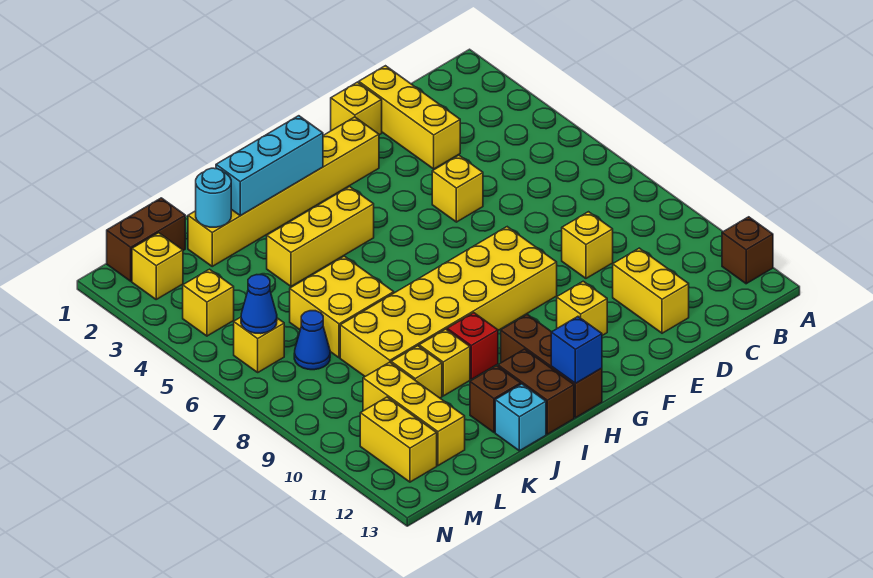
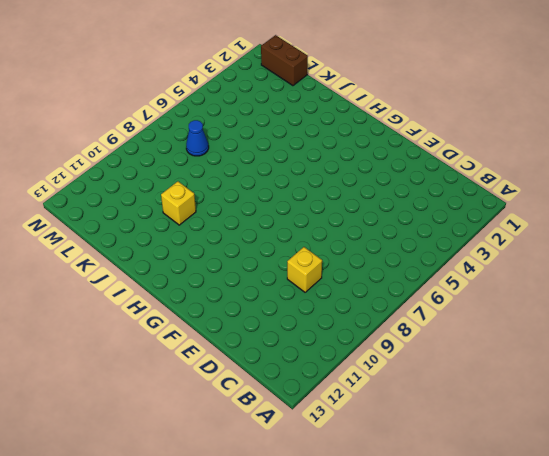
none -> brown 1x1 brick [722,217,773,284]
none -> yellow 1x3 brick [359,66,460,169]
none -> yellow 1x2 brick [613,248,689,333]

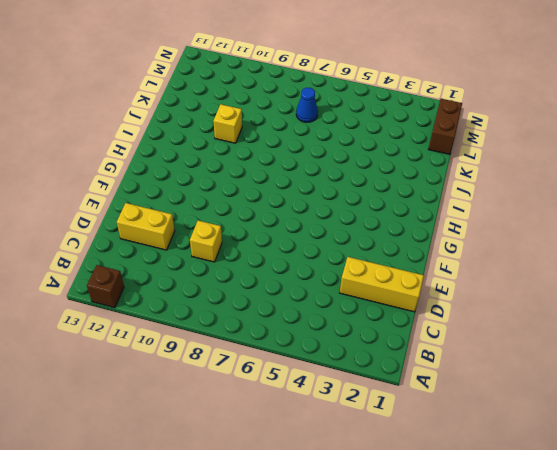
none -> yellow 1x1 brick [331,82,382,135]
none -> yellow 1x1 brick [432,155,483,222]
none -> yellow 1x6 brick [188,117,379,266]

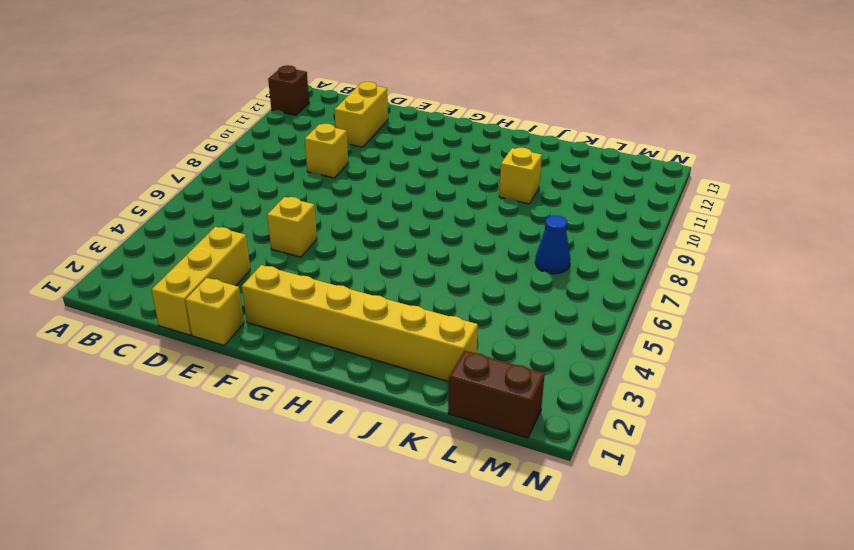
none -> yellow 2x6 brick [340,227,557,376]
none -> yellow 1x1 brick [557,281,607,335]
none -> yellow 1x3 brick [267,187,374,286]

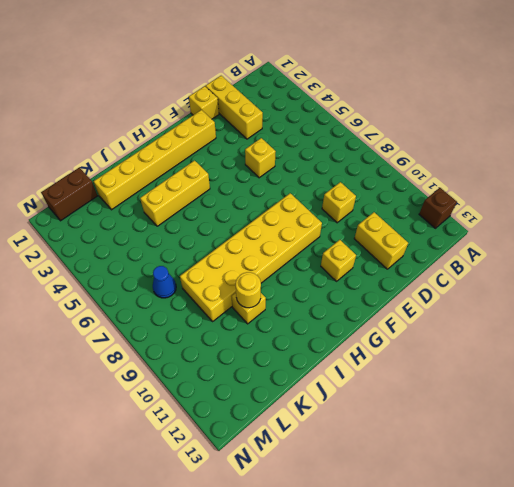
yellow 1x1 round brick [236,272,261,308] -> none
none -> brown 1x3 brick [501,314,602,418]
none -> red 1x1 brick [447,313,498,379]
none -> brown 1x2 brick [498,349,574,434]

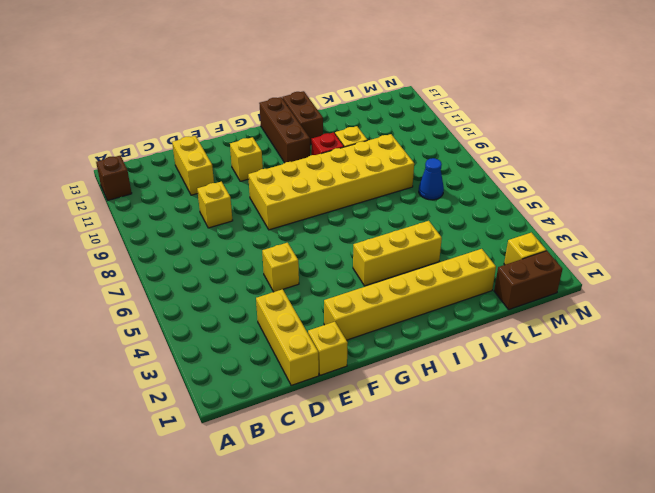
none -> yellow 2x2 brick [290,256,394,358]
none -> brown 1x1 brick [470,366,521,432]
none -> cyan 1x1 brick [495,384,546,451]

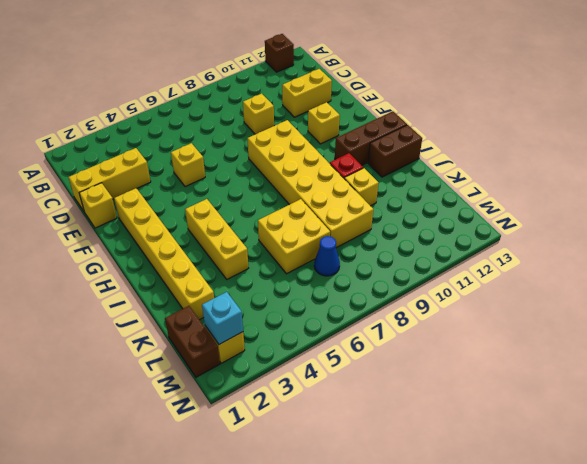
cyan 1x1 brick [202,292,243,344] -> cyan 1x1 brick moved to [495,384,546,451]
none -> brown 1x1 brick [470,366,521,432]
none -> yellow 1x1 brick [391,346,442,398]
none -> yellow 1x3 brick [363,362,465,466]

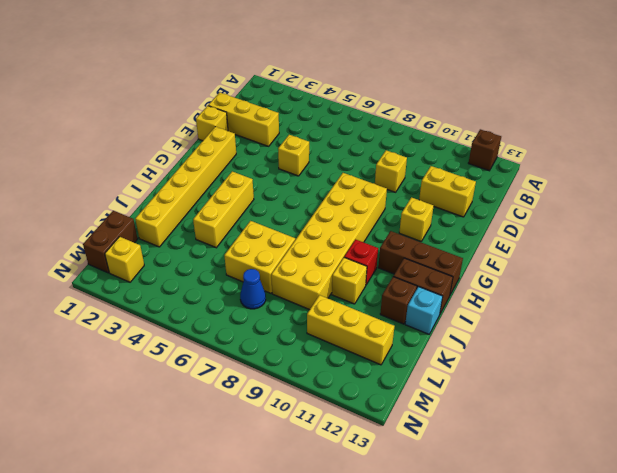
none -> yellow 1x1 brick [391,346,442,398]
none -> yellow 1x1 brick [183,269,234,336]
none -> yellow 1x1 brick [234,317,284,372]

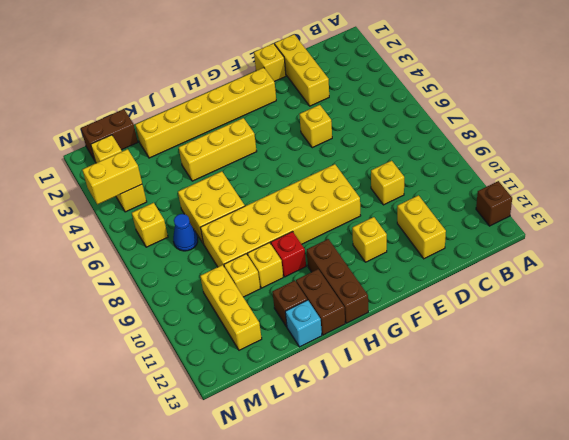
yellow 1x2 brick [82,149,142,204] -> yellow 1x2 brick turned to [360,397,437,482]
none -> cyan 1x3 brick [216,116,323,216]
none -> blue 1x1 brick [551,317,602,383]
none -> cyan 1x1 round brick [196,168,231,227]

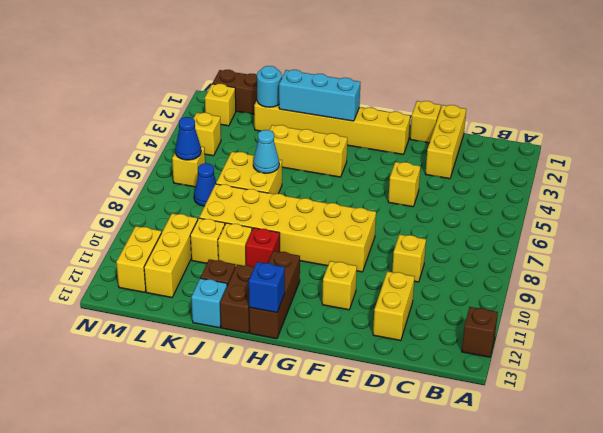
cyan 1x1 cone [253,130,279,173] -> none

